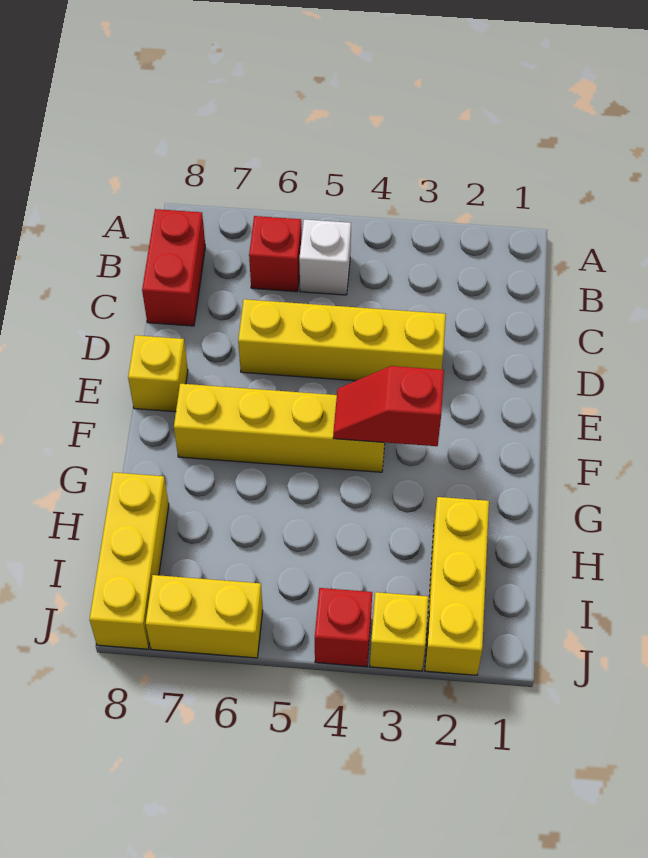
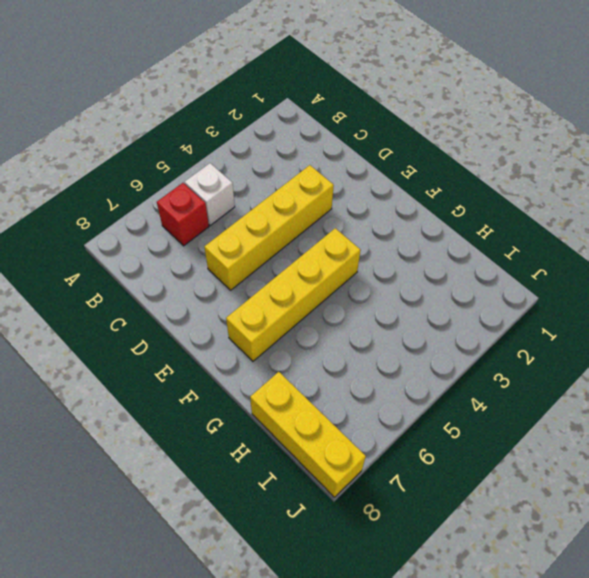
none -> red 1x2 brick [142,209,205,326]
none -> yellow 1x1 brick [128,335,188,412]
none -> yellow 1x3 brick [425,497,489,675]

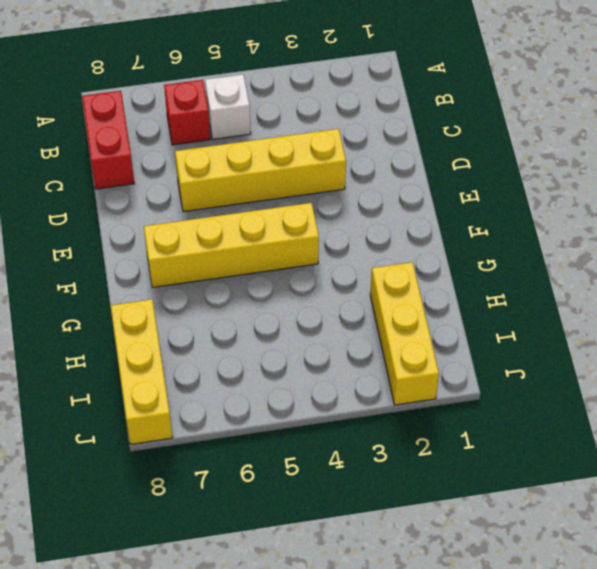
none -> yellow 1x1 brick [128,335,188,412]
none -> yellow 1x1 brick [370,592,428,671]
none -> red 1x1 brick [315,588,372,667]

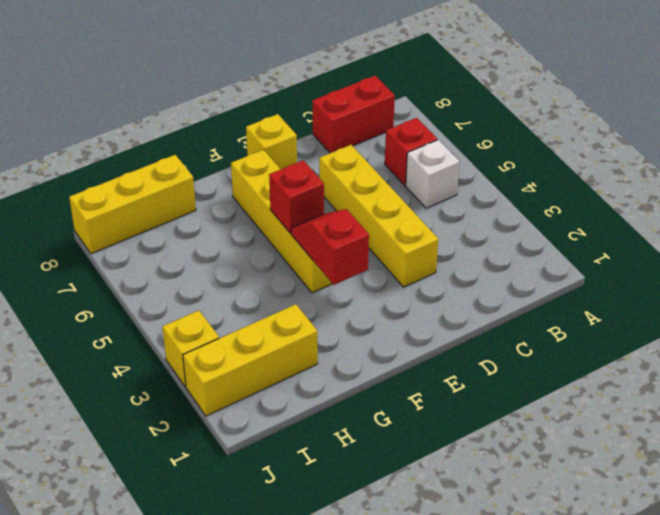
red 1x1 brick [269,160,324,233] -> red 1x1 brick moved to [315,588,372,667]
none -> yellow 1x2 brick [146,575,263,658]

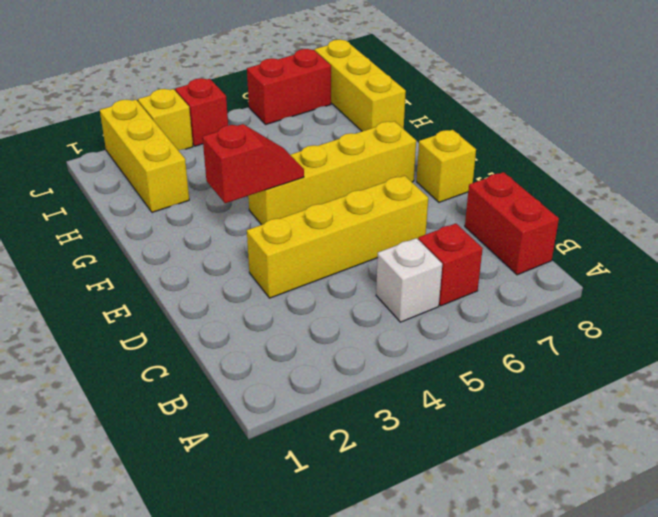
red 1x2 brick [247,49,331,124] -> yellow 1x2 brick [146,575,263,658]

